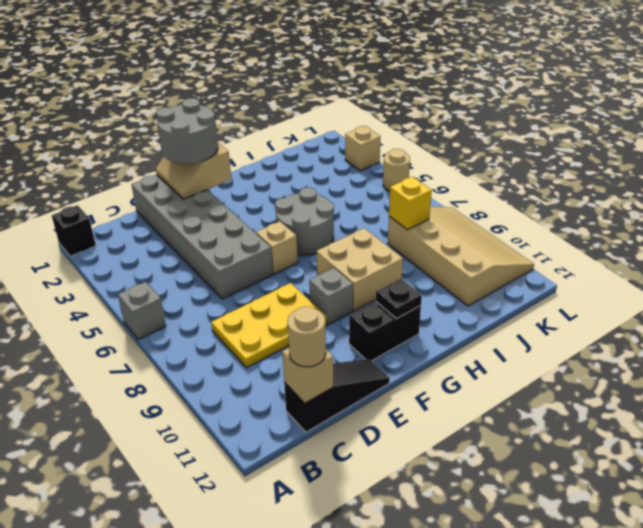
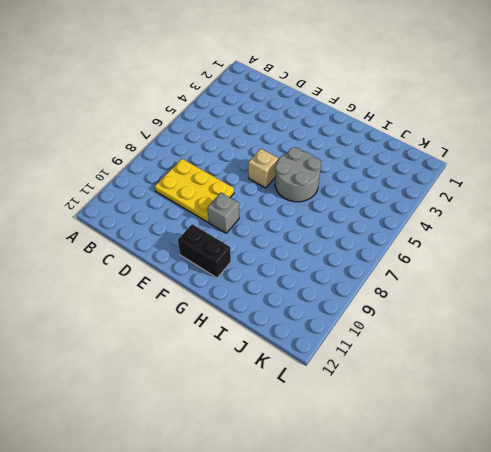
none -> black 1x1 brick [52,205,96,256]
none -> grey 1x1 brick [118,282,166,339]
none -> black 1x3 slope [284,359,390,432]

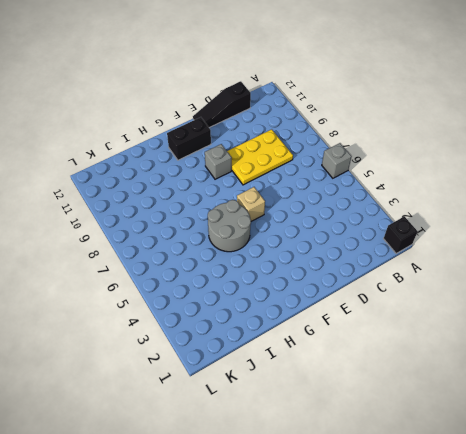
none -> grey 2x6 brick [132,174,273,299]
none -> tan 2x2 brick [317,228,403,311]
none -> tan 3x4 slope [388,206,534,306]

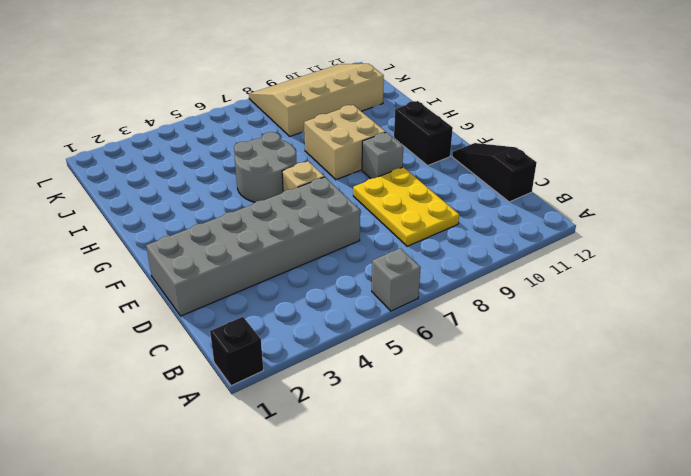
none -> tan 1x1 brick [345,126,381,171]
none -> tan 1x1 round brick [383,149,410,191]
none -> tan 1x1 brick [282,348,334,403]

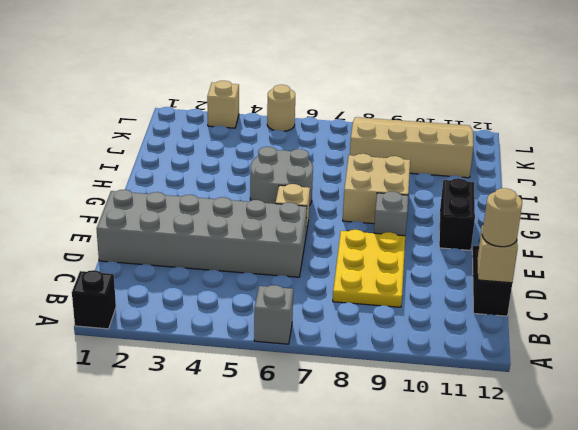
none -> tan 2x2 slope [156,143,231,199]
none -> black 1x1 plate [376,279,422,319]
none -> yellow 1x1 brick [389,177,432,230]

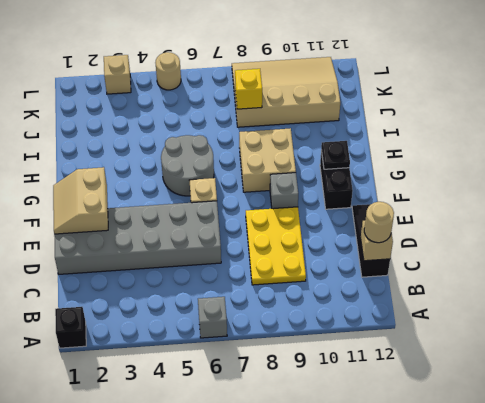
tan 2x2 slope [53,167,108,234] -> tan 2x2 slope turned to [156,143,231,199]
none -> grey 2x2 round brick [156,98,218,164]

